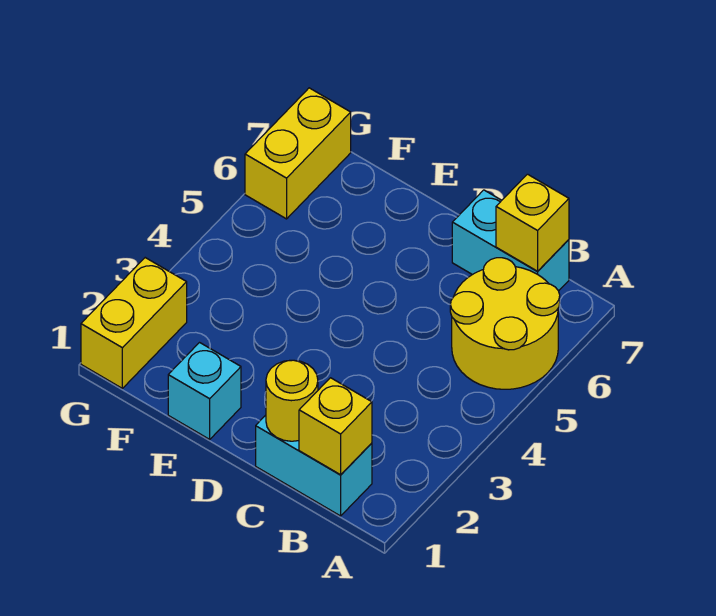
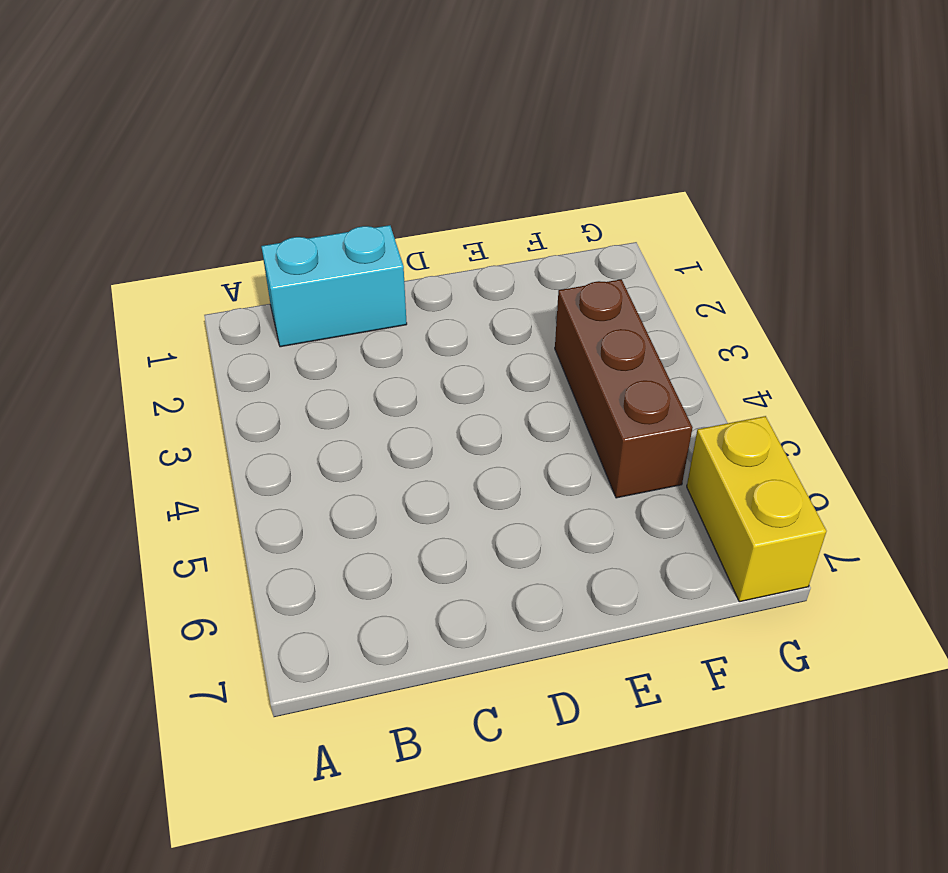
brown 1x3 brick [555,279,693,498] -> none
none -> yellow 2x2 round brick [450,258,560,389]
none -> cyan 1x2 brick [452,190,569,291]

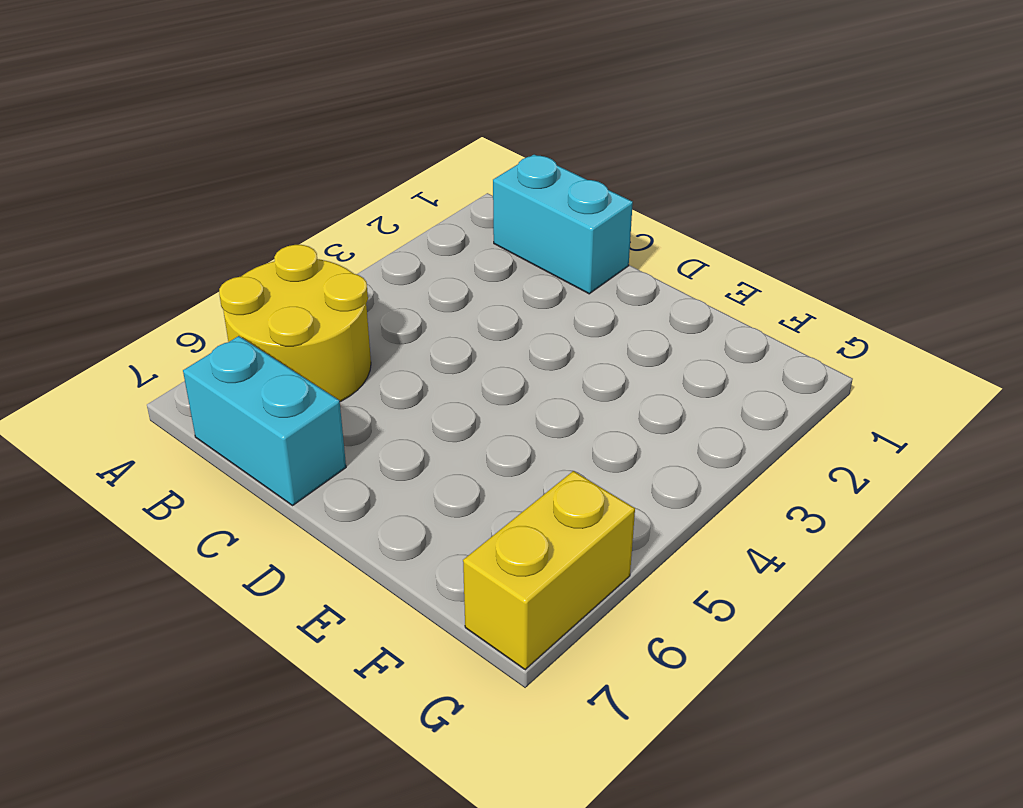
none -> cyan 1x1 brick [168,343,241,439]
none -> yellow 1x2 brick [81,258,187,388]

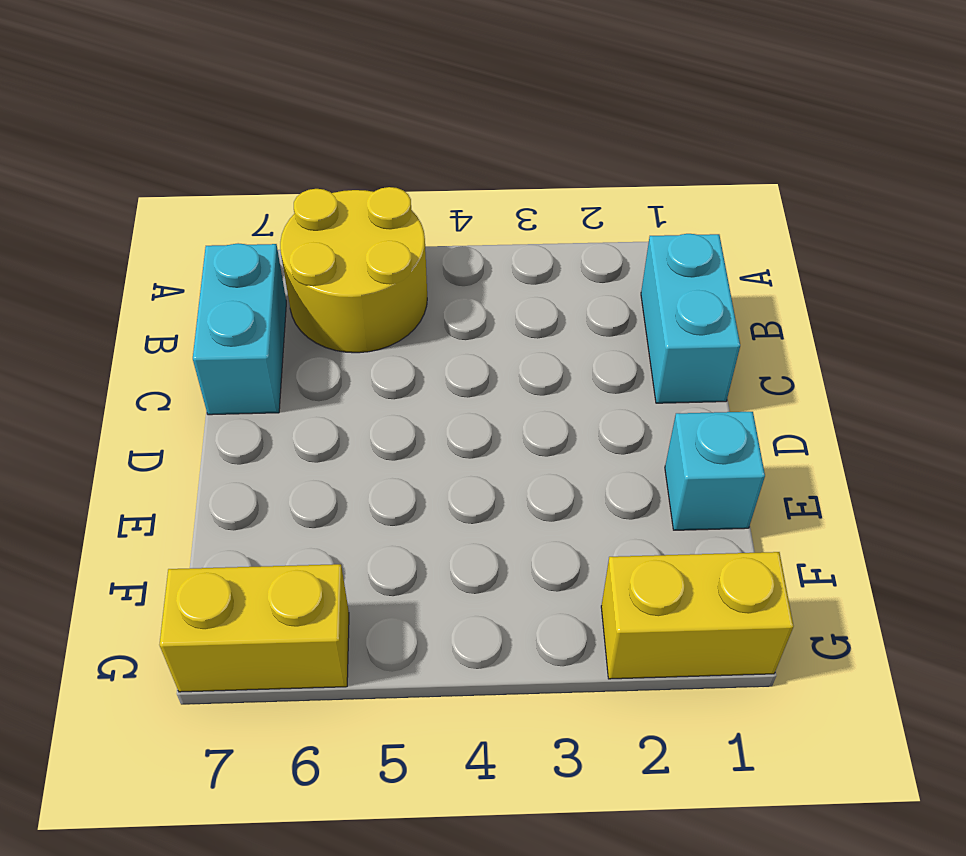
none -> yellow 1x1 brick [299,378,372,475]
none -> yellow 1x1 brick [496,174,569,271]

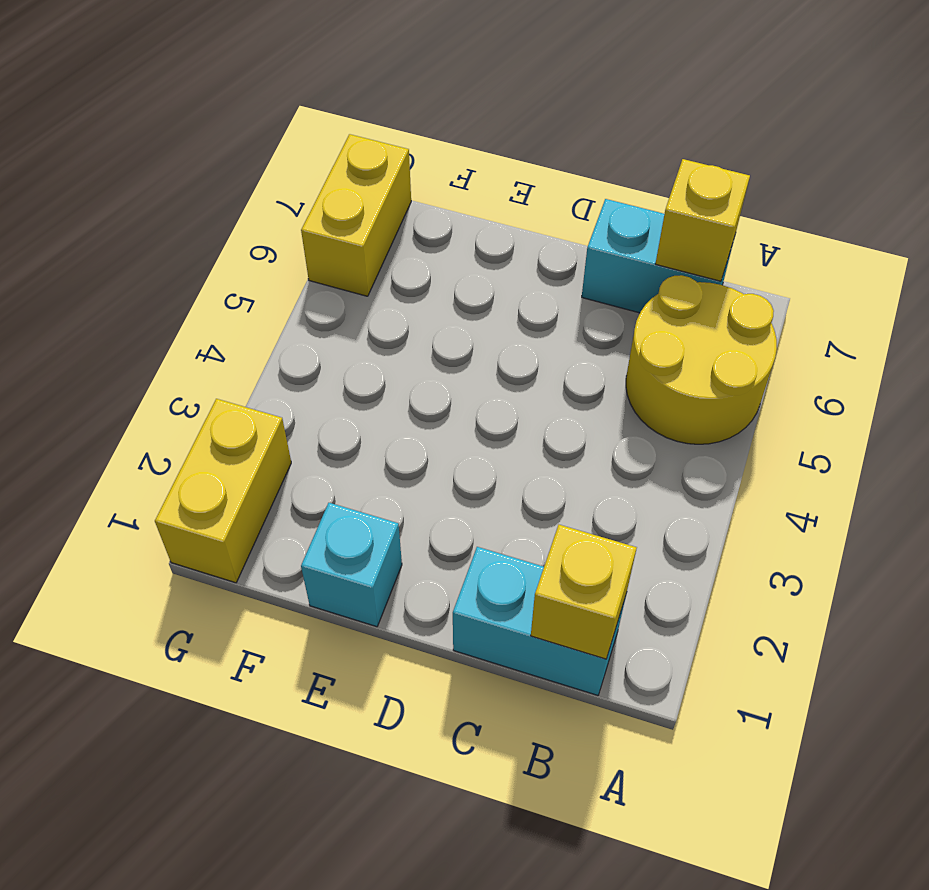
none -> yellow 1x1 round brick [266,360,318,441]

